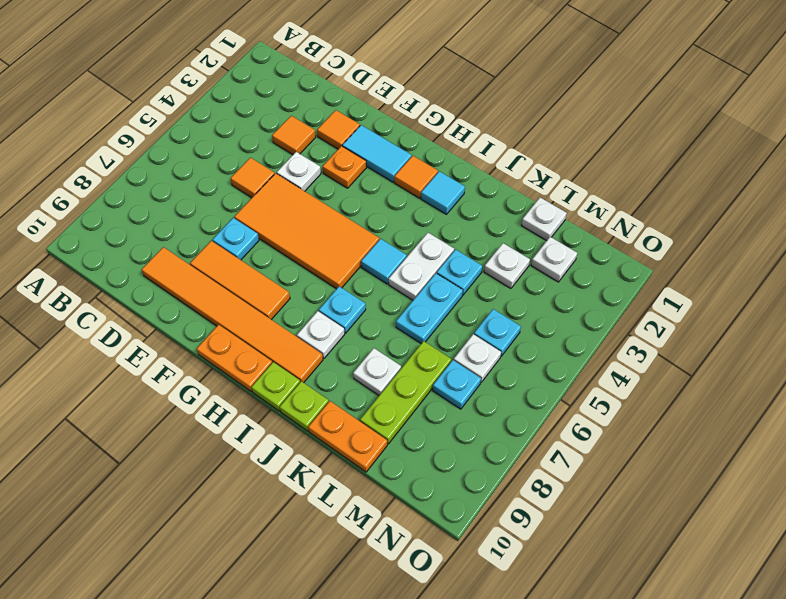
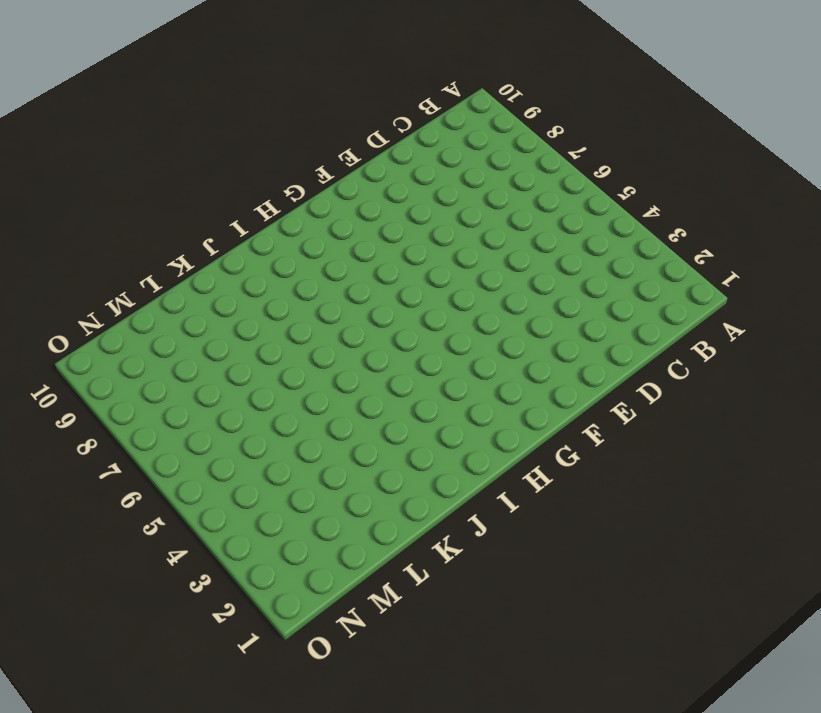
none -> orange 1x1 tile [272,116,316,155]
none -> orange 1x1 tile [230,158,275,198]
none -> orange 1x6 tile [142,247,323,383]
none -> orange 1x1 tile [317,110,360,149]

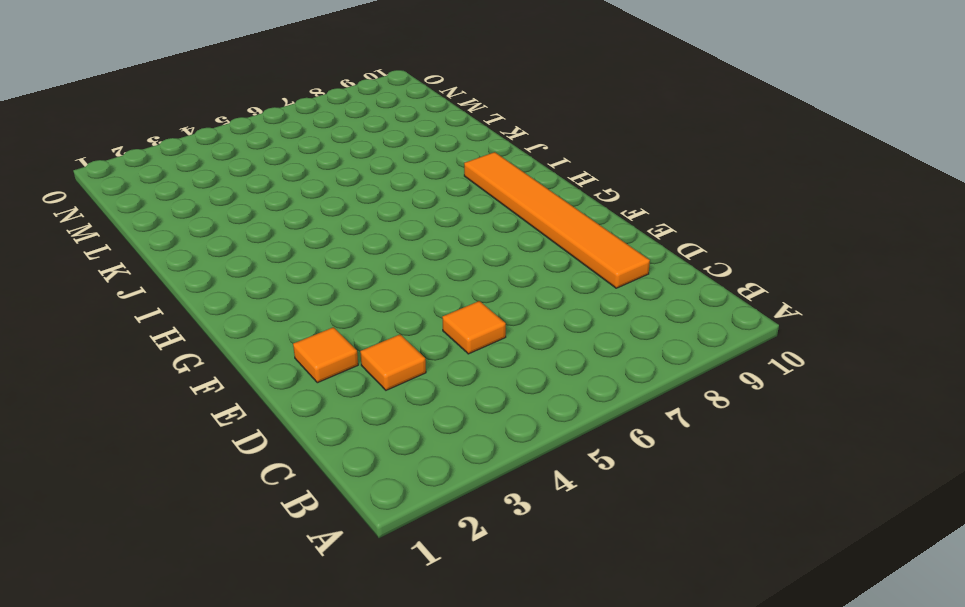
none -> white 1x1 plate [277,152,321,191]
none -> orange 2x4 tile [234,173,379,289]
none -> cyan 1x1 plate [212,218,259,260]
none -> orange 1x3 tile [190,241,290,320]

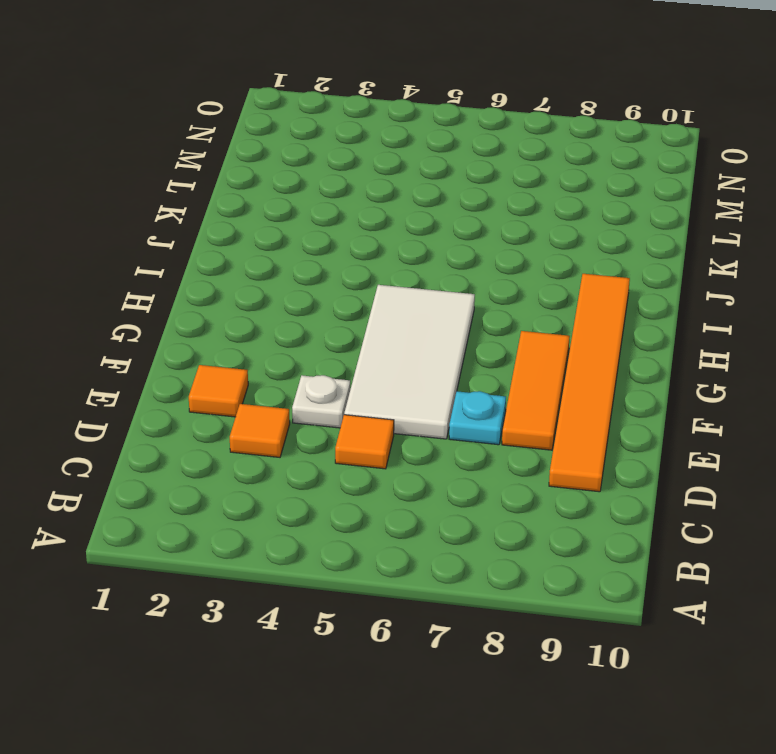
white 2x4 tile [344,285,475,439] -> orange 2x4 tile [234,173,379,289]
none -> cyan 1x2 tile [342,125,411,182]
none -> orange 1x1 plate [323,146,366,188]
none -> orange 1x2 plate [197,325,272,392]
none -> orange 1x1 tile [394,156,438,198]

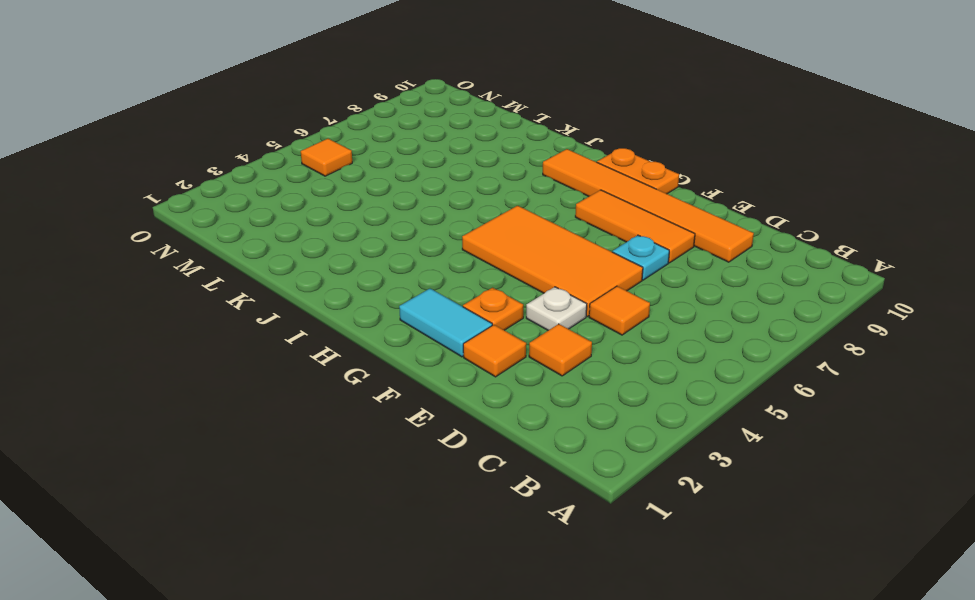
orange 1x1 tile [301,139,352,176] -> orange 1x1 tile moved to [394,156,438,198]
none -> cyan 1x1 tile [421,171,465,214]
none -> cyan 1x1 tile [361,239,407,284]
none -> cyan 1x1 plate [319,286,366,333]
none -> white 1x1 plate [297,311,345,358]

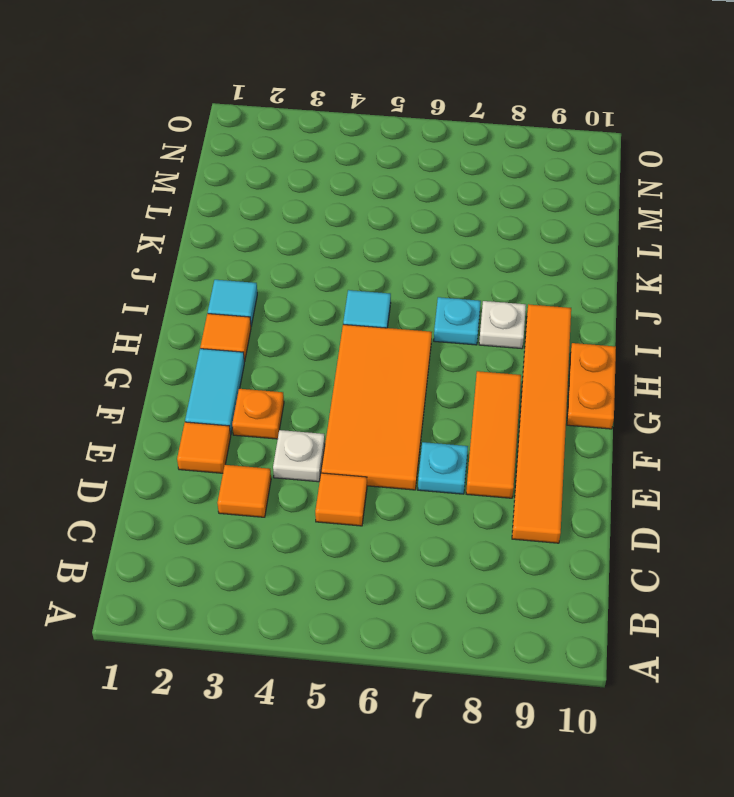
none -> lime 1x1 plate [251,362,300,411]
none -> white 1x2 plate [389,233,454,300]
none -> lime 1x1 plate [280,381,329,431]
none -> cyan 1x1 plate [437,249,482,295]

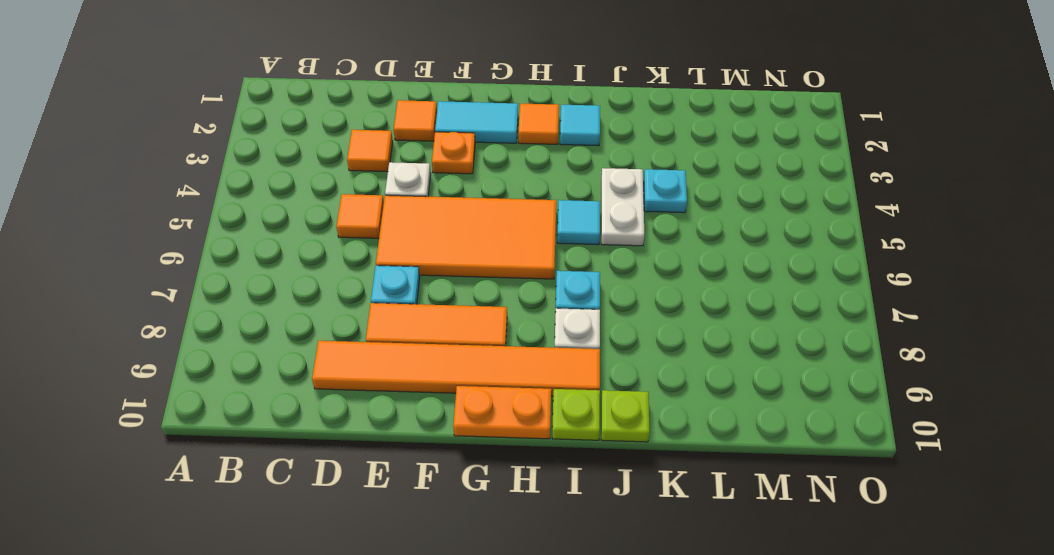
none -> cyan 1x2 plate [396,273,463,343]
none -> white 1x1 plate [353,348,401,395]
none -> orange 1x2 plate [308,401,387,472]
none -> white 1x1 plate [521,198,567,241]

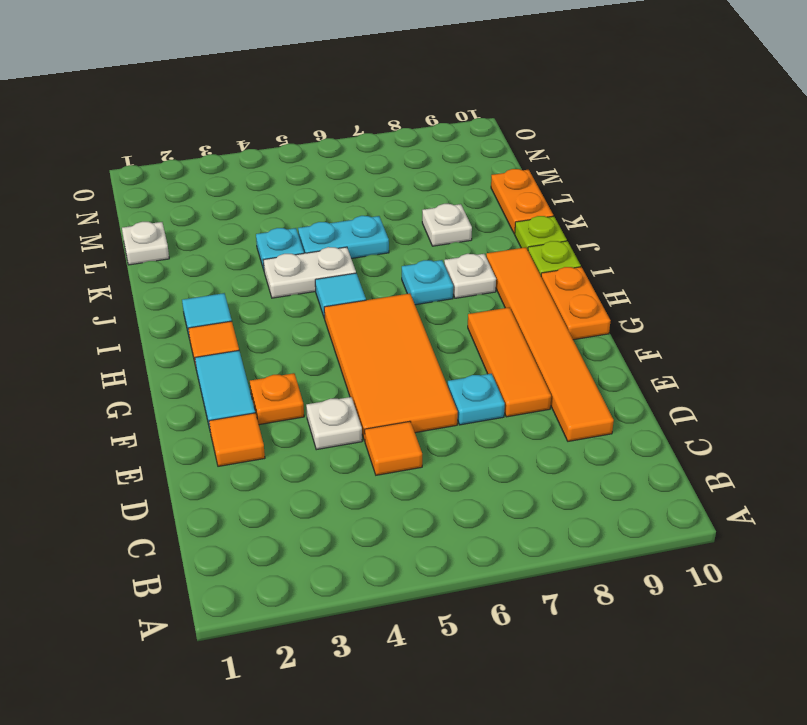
none -> orange 1x1 tile [272,116,316,155]
none -> white 1x1 plate [484,243,530,288]
none -> lime 1x3 plate [360,341,451,444]
none -> white 1x1 plate [531,237,577,282]

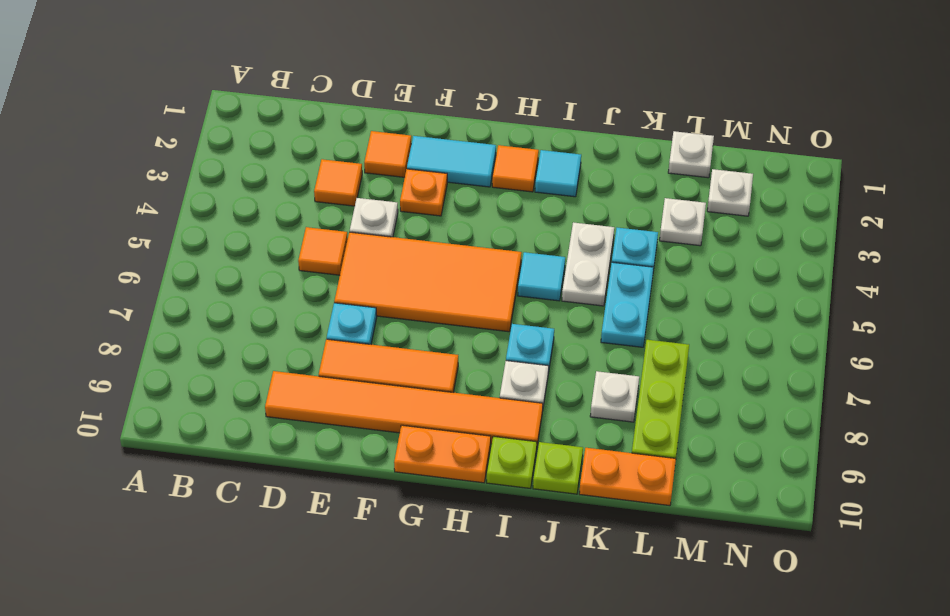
none -> cyan 1x1 plate [474,309,521,356]
none -> white 1x1 plate [454,334,501,382]
none -> cyan 1x1 plate [433,360,481,409]

